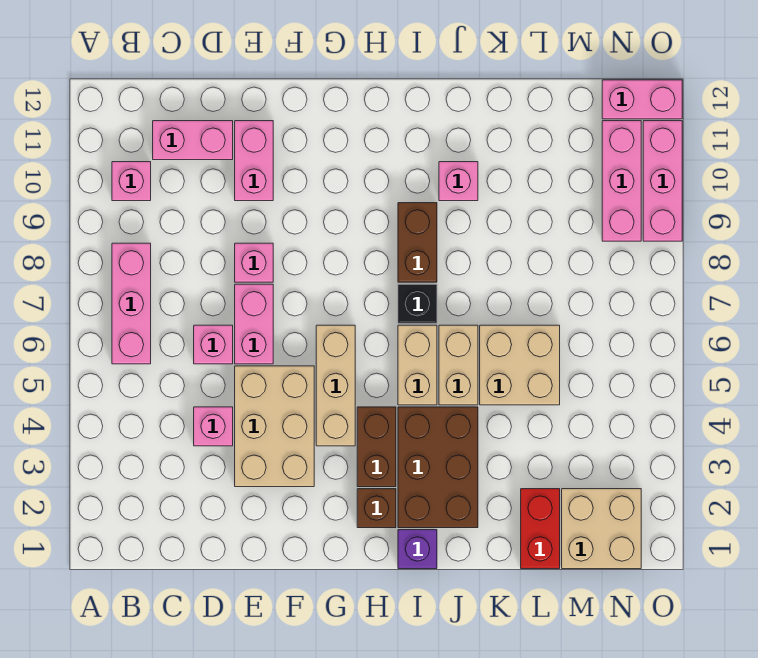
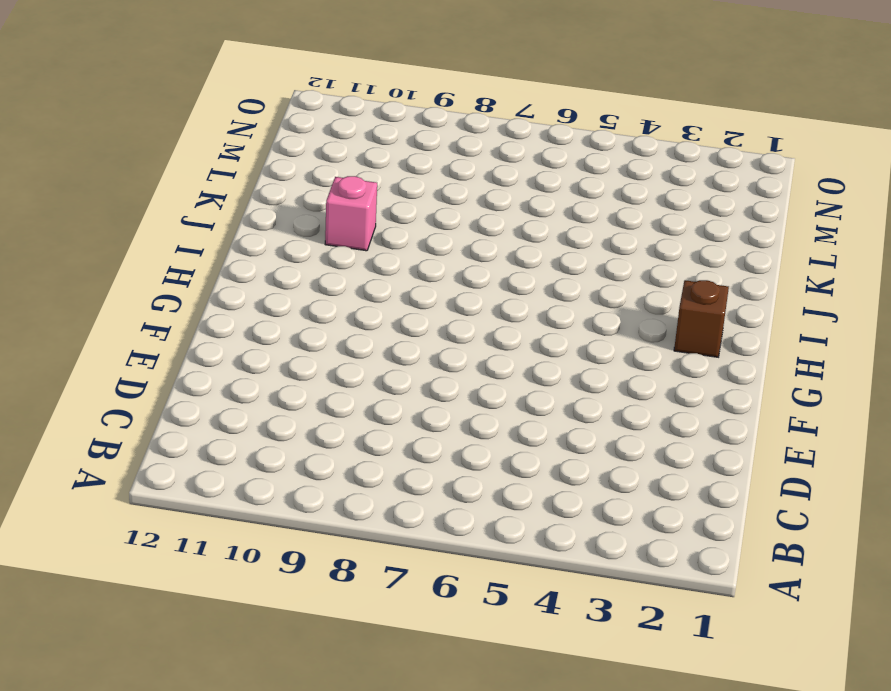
none -> pink 1x3 brick [112,243,151,364]
none -> pink 1x1 brick [112,162,151,201]
none -> pink 1x2 brick [153,121,233,160]

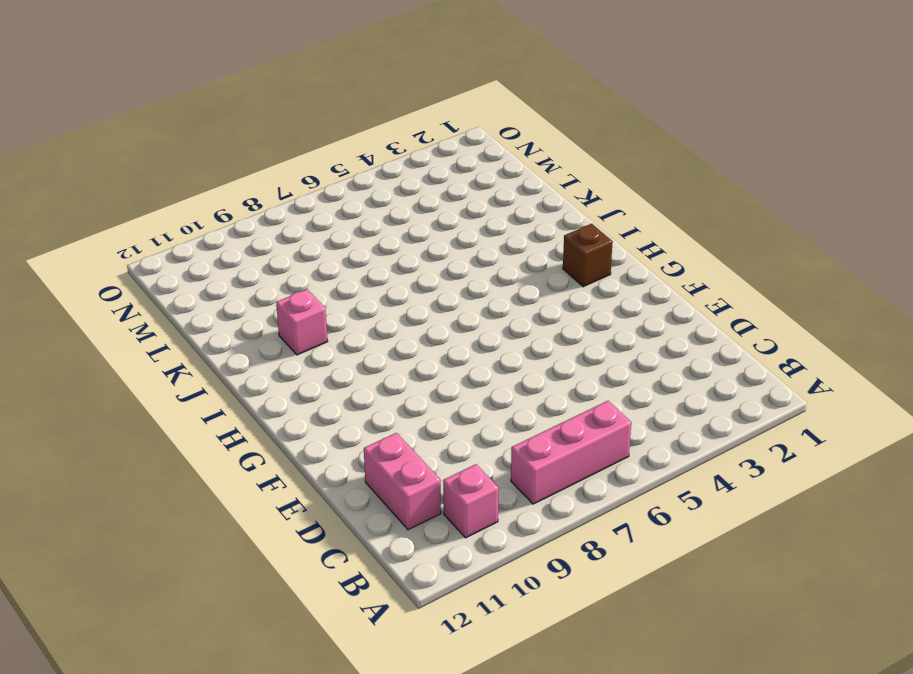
none -> pink 1x1 brick [194,407,233,446]
none -> pink 1x1 brick [194,325,233,364]
none -> tan 2x3 brick [235,366,314,487]

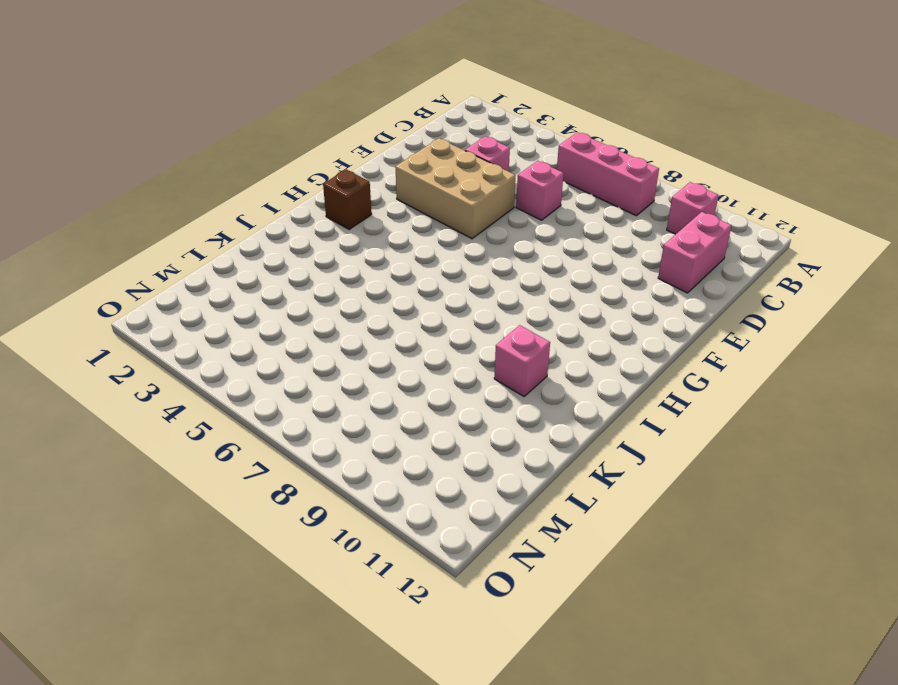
none -> pink 1x2 brick [235,284,273,364]
none -> pink 1x1 brick [235,243,273,282]
none -> pink 1x2 brick [235,121,273,201]

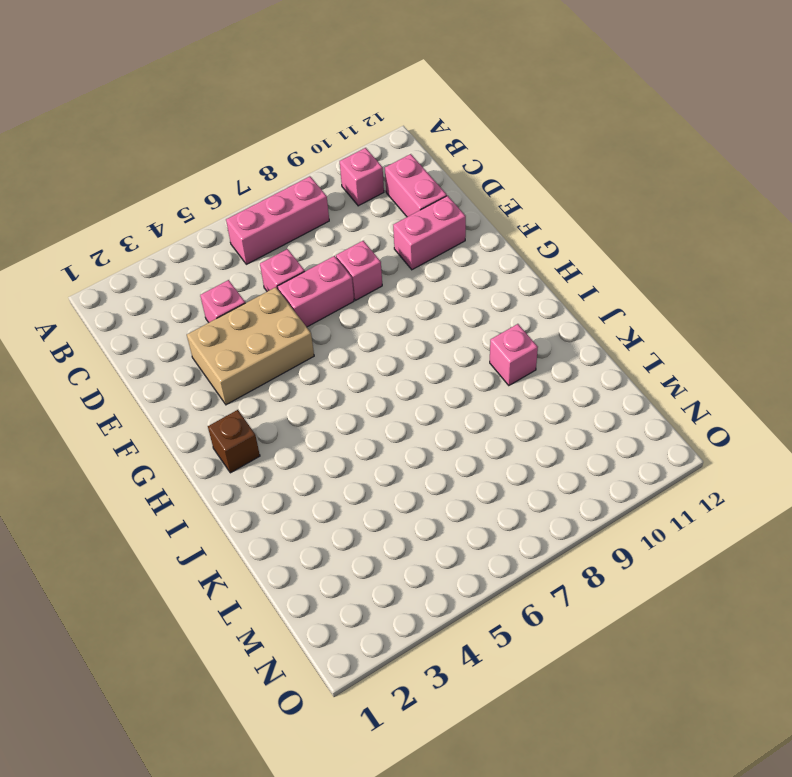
none -> tan 1x3 brick [316,325,355,446]
none -> brown 1x2 brick [357,407,396,487]
none -> purple 1x1 brick [398,530,437,569]

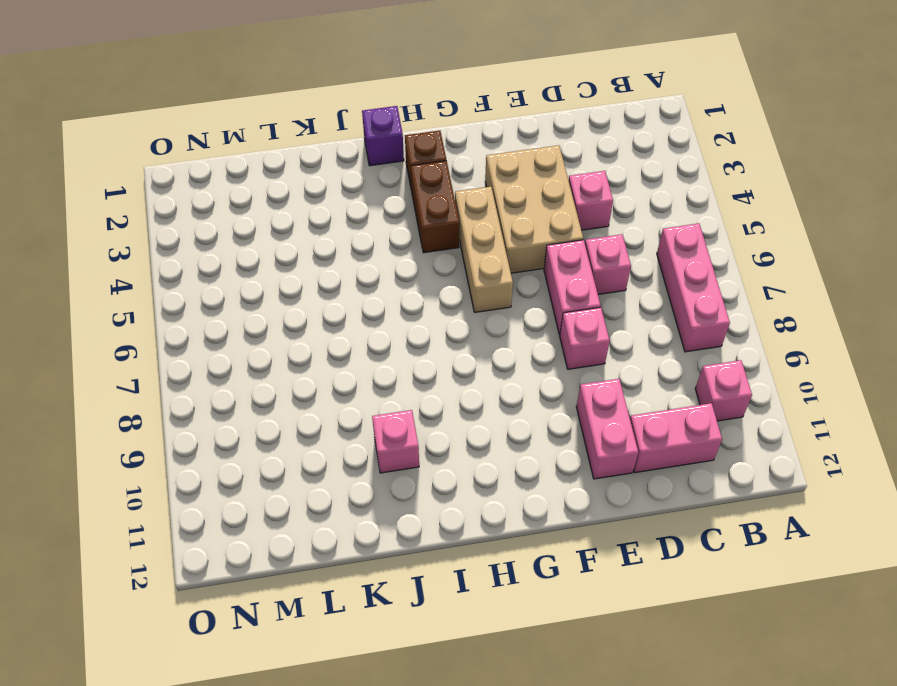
none -> brown 2x3 brick [398,407,478,528]
none -> tan 1x2 brick [398,325,437,405]
none -> black 1x1 brick [398,284,437,323]

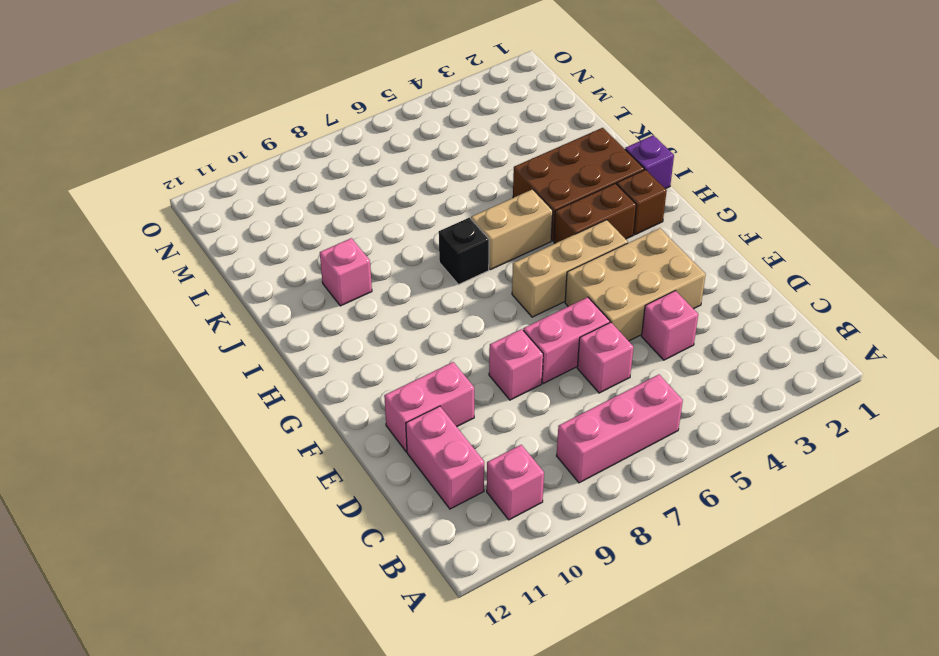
none -> brown 1x2 brick [398,203,437,282]
none -> tan 1x2 brick [439,325,478,405]
none -> tan 2x2 brick [480,325,560,405]

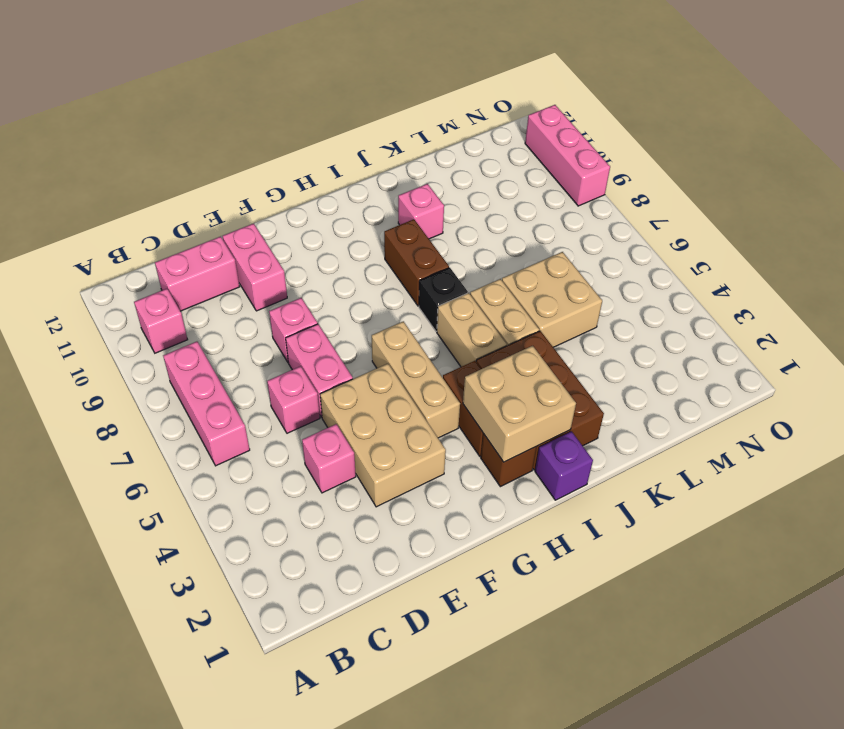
tan 2x2 brick [463,346,576,462] -> tan 2x2 brick moved to [562,489,641,569]
none -> red 1x2 brick [521,489,560,569]
none -> pink 1x3 brick [602,121,641,241]
none -> pink 1x2 brick [602,80,682,119]

